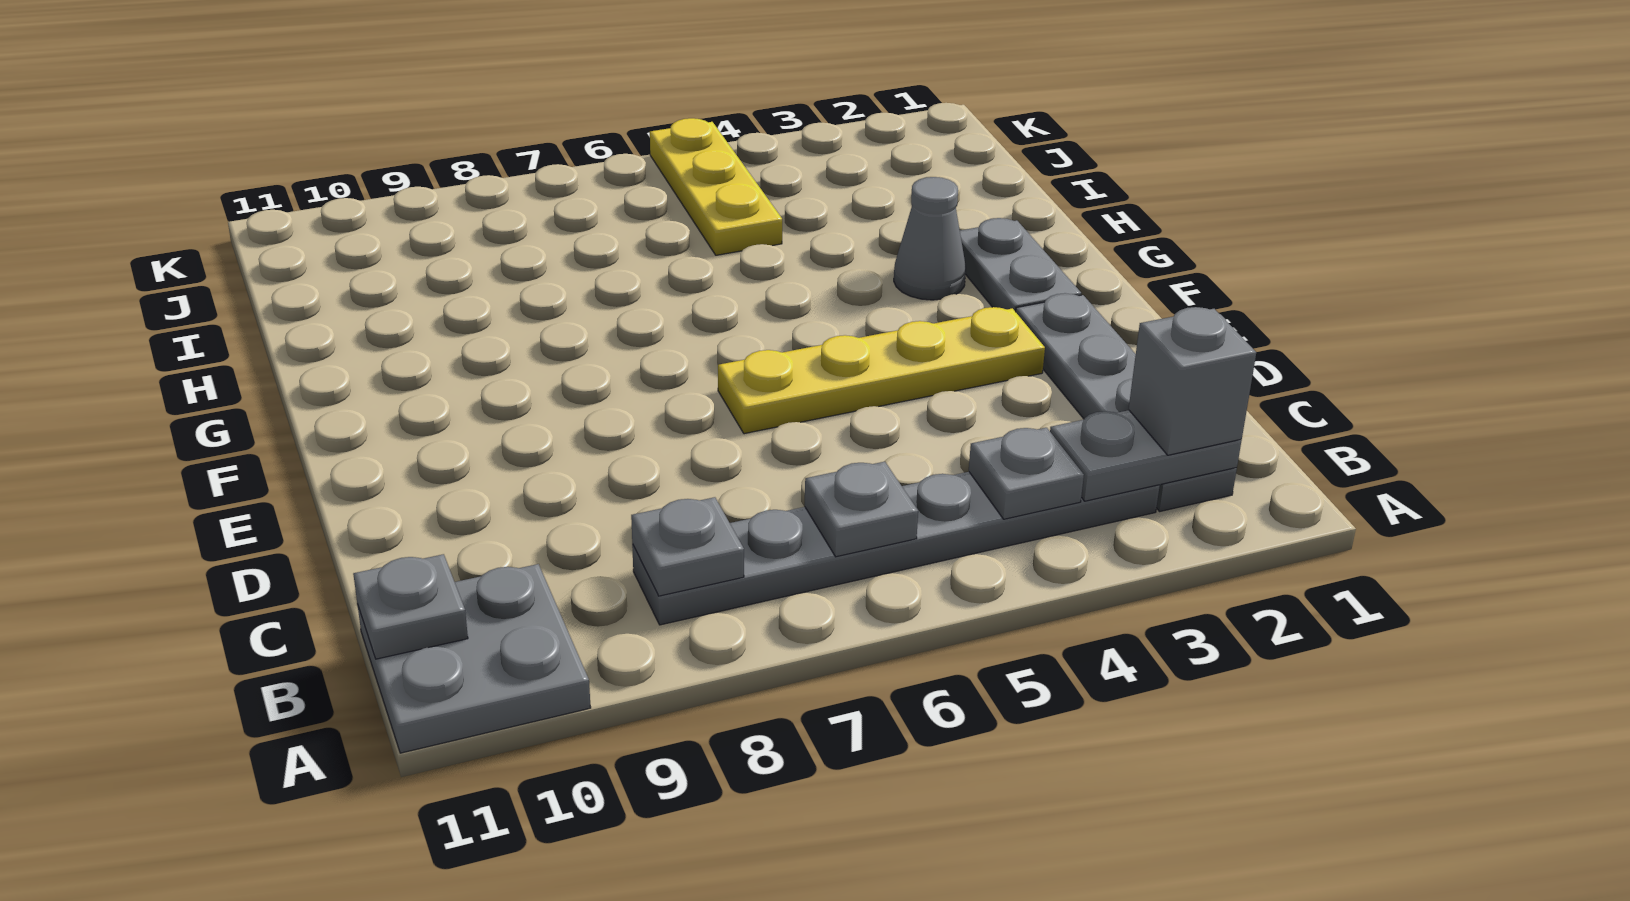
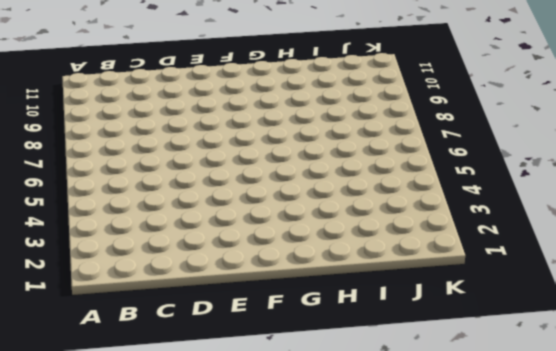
none -> grey 2x2 plate [357,564,591,753]
none -> grey 1x4 plate [1016,293,1237,511]
none -> grey 1x6 plate [632,472,1160,625]

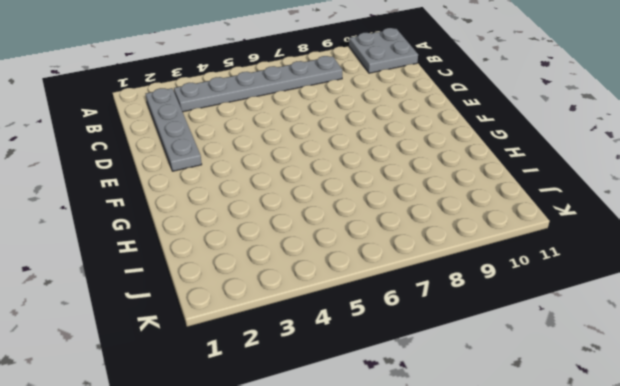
none -> yellow 1x4 plate [718,307,1045,434]
none -> grey 1x2 plate [960,218,1081,312]
none -> grey 1x1 cone [894,177,966,300]

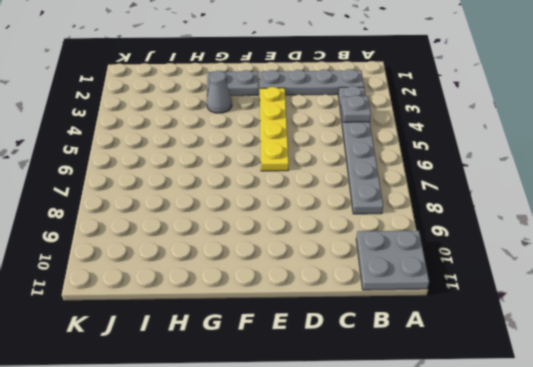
none -> yellow 1x3 plate [650,118,782,255]
none -> grey 1x2 plate [1050,410,1242,501]
none -> grey 1x1 plate [805,462,918,557]

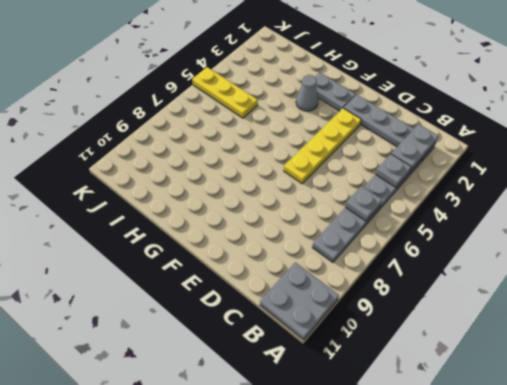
none -> grey 1x1 plate [631,497,744,596]
none -> grey 1x1 plate [353,554,468,659]
none -> grey 1x1 brick [1129,307,1256,455]

